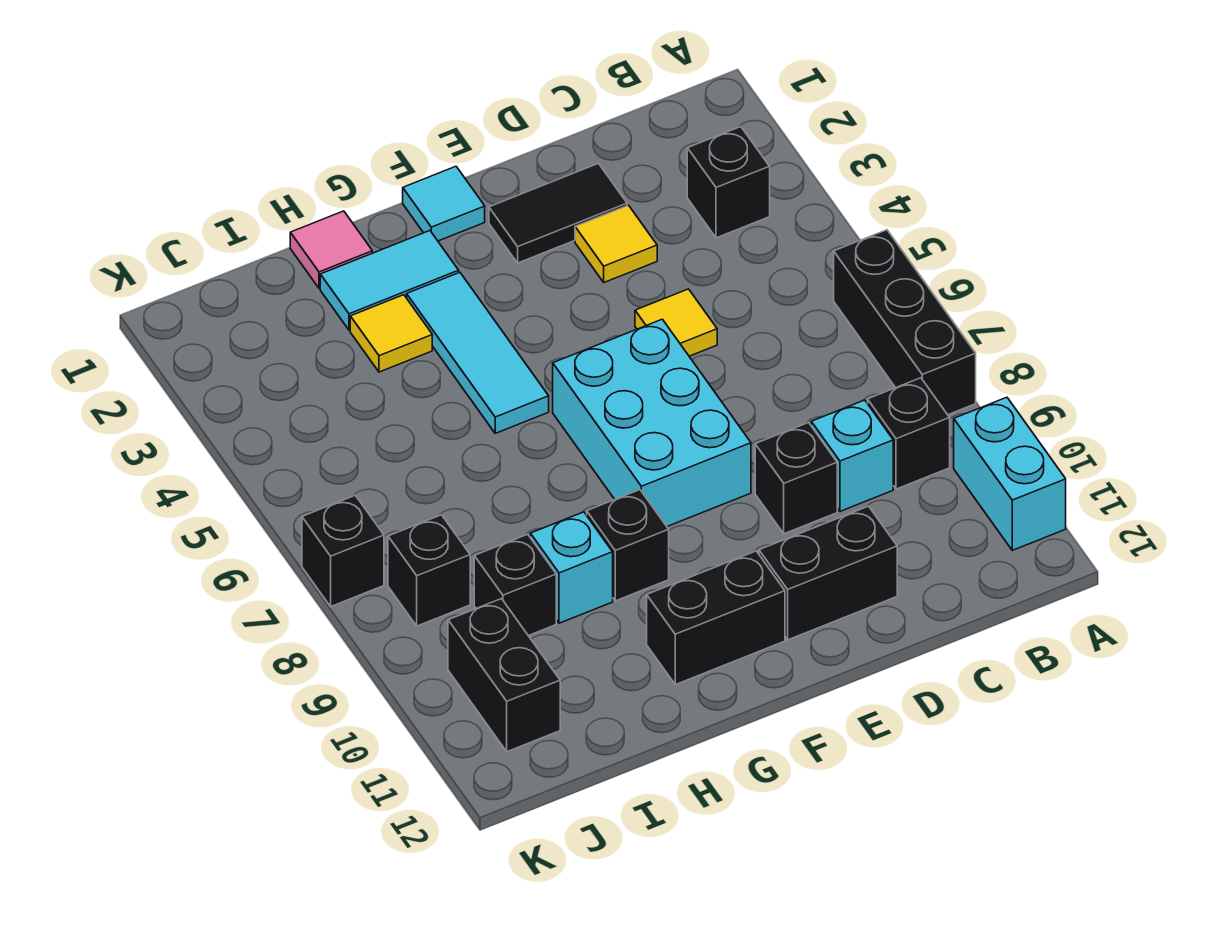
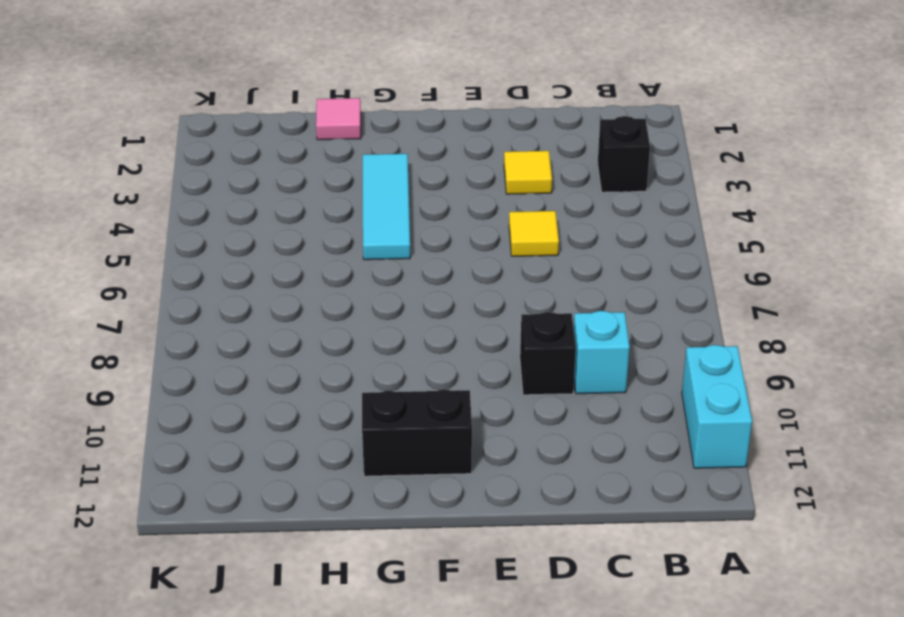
none -> black 1x3 brick [834,230,976,415]
none -> black 1x1 brick [868,378,950,489]
none -> black 1x2 tile [489,163,627,263]

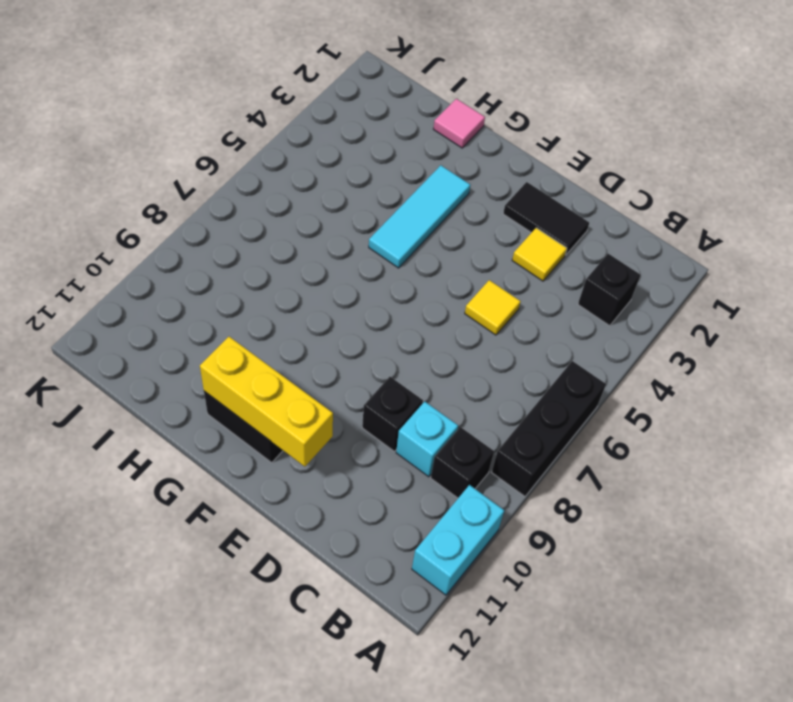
yellow 1x3 brick [200,337,333,467] -> none
none -> black 1x2 brick [759,506,897,640]
none -> cyan 2x3 brick [553,319,751,526]
none -> cyan 1x1 tile [403,166,485,241]

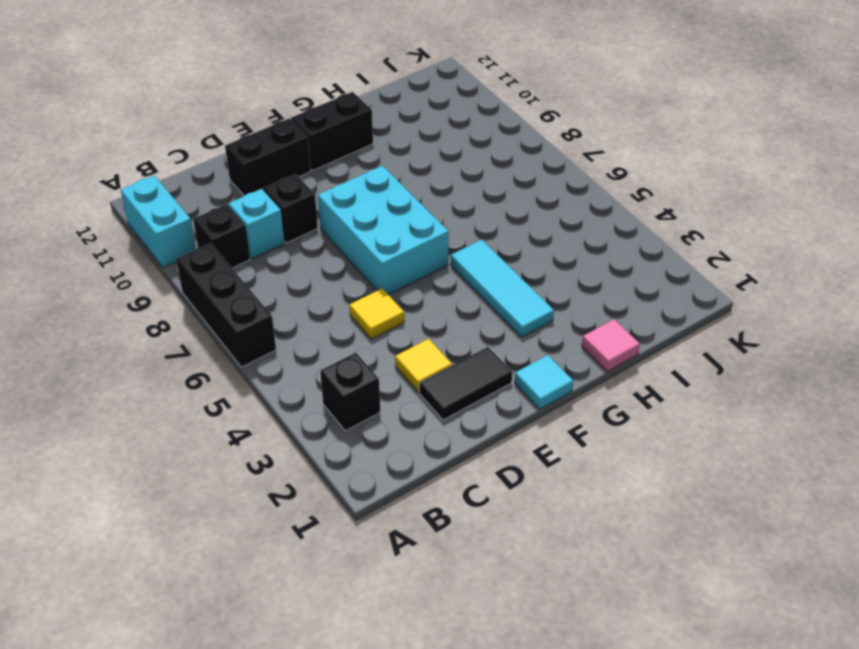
none -> cyan 1x2 tile [320,231,459,330]
none -> black 1x1 brick [587,490,669,601]
none -> yellow 1x1 tile [350,295,432,372]

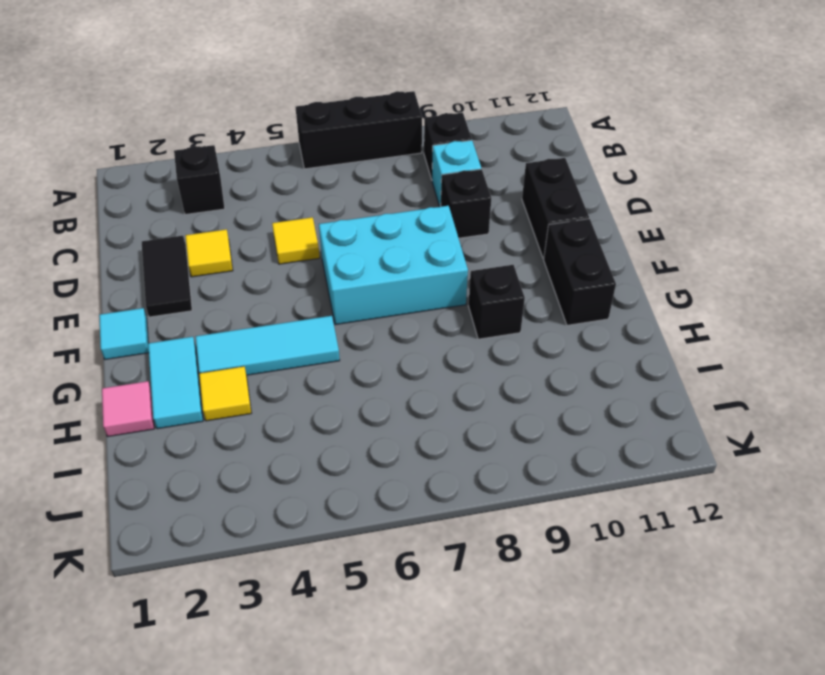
none -> cyan 1x2 brick [954,397,1066,550]
none -> cyan 1x1 brick [530,512,613,623]
none -> black 1x1 brick [474,534,556,636]

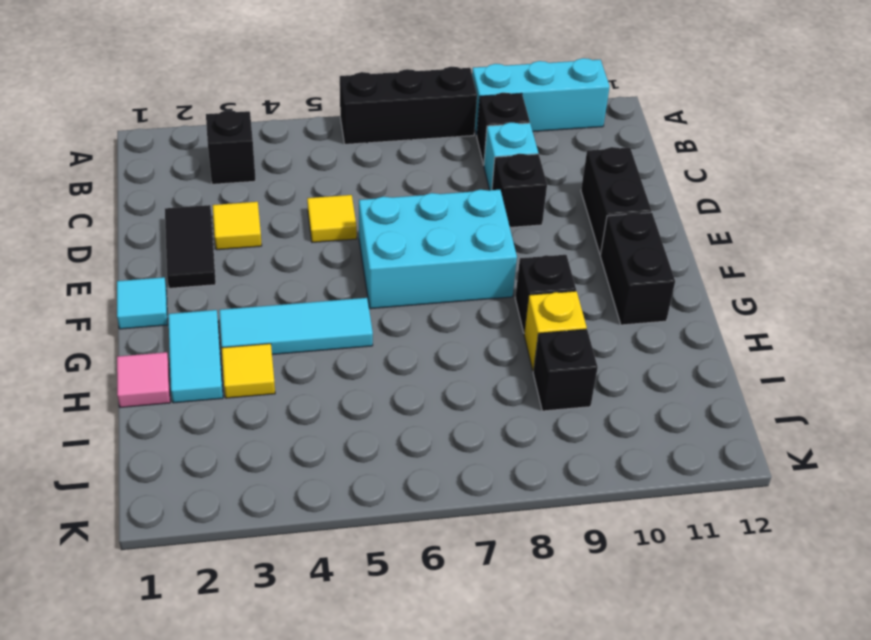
cyan 1x3 brick [472,58,610,135] -> cyan 1x2 brick [954,397,1066,550]
yellow 1x1 brick [524,291,587,371] -> cyan 1x1 brick [530,512,613,623]
none -> black 1x1 brick [388,515,470,626]
none -> black 1x2 brick [448,599,560,752]
none -> black 1x1 brick [302,495,384,606]

